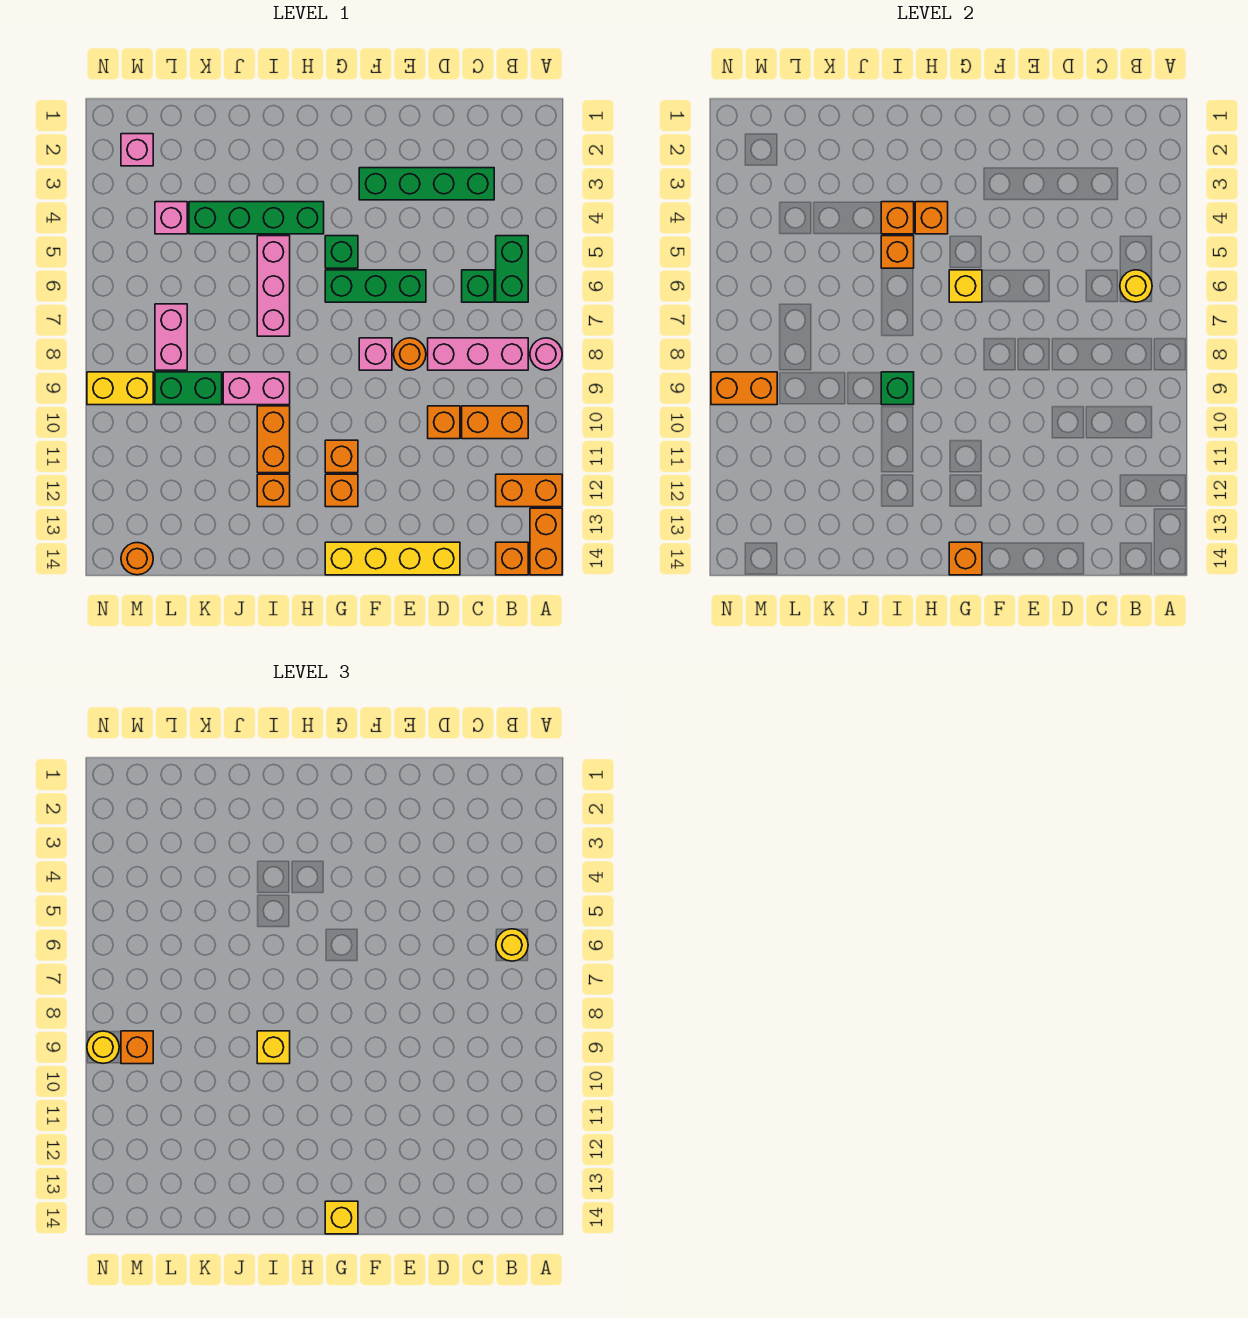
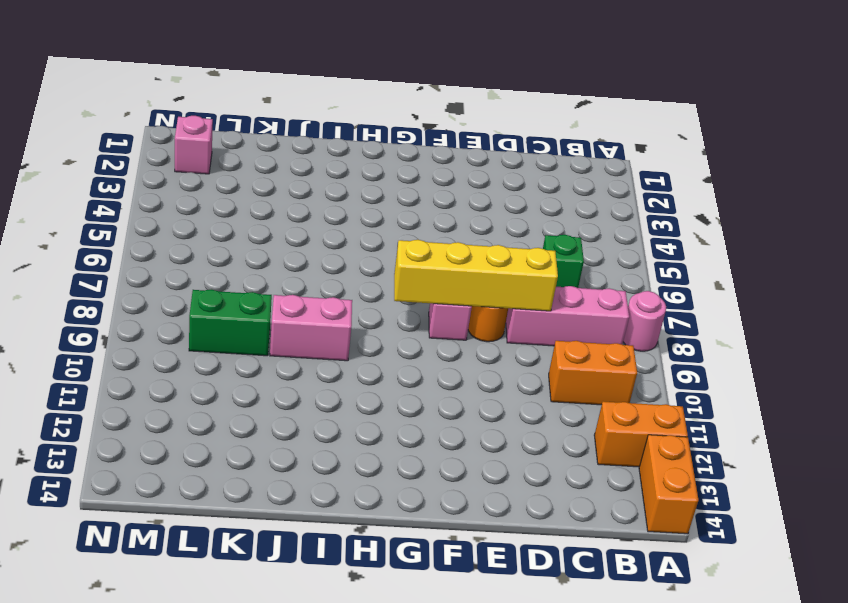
yellow 1x4 brick [394,240,558,311] -> yellow 1x4 brick moved to [325,542,460,575]
none -> green 1x2 brick [496,236,528,302]
none -> orange 1x1 brick [496,542,528,575]
none -> green 1x4 brick [359,168,494,200]
none -> orange 1x1 brick [428,406,460,439]

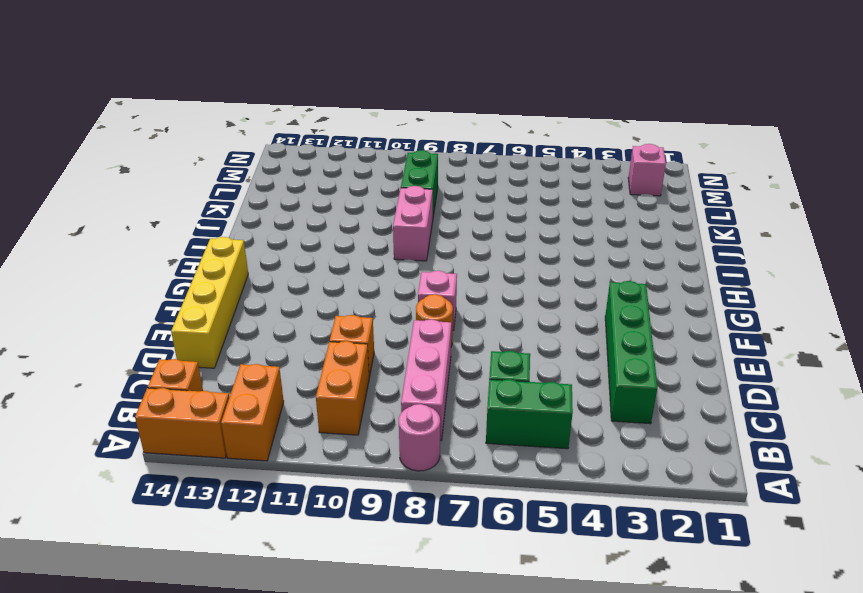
none -> green 1x3 brick [325,270,426,302]
none -> green 1x1 brick [325,236,358,268]
none -> orange 1x1 brick [325,440,358,473]
none -> orange 1x1 brick [325,474,358,507]

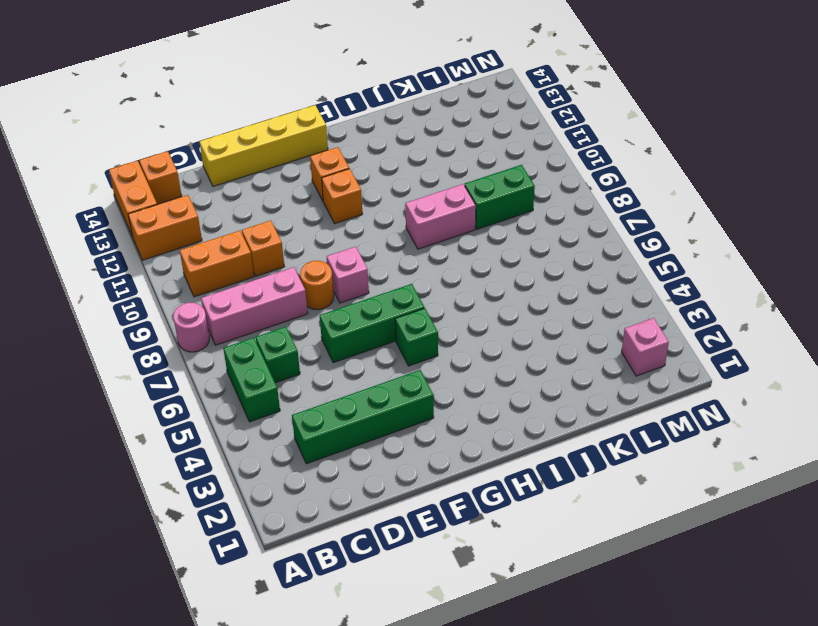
none -> green 1x4 brick [189,202,324,234]
none -> pink 1x3 brick [257,236,290,336]
none -> orange 1x2 brick [257,406,290,473]
none -> orange 1x1 brick [257,474,290,507]

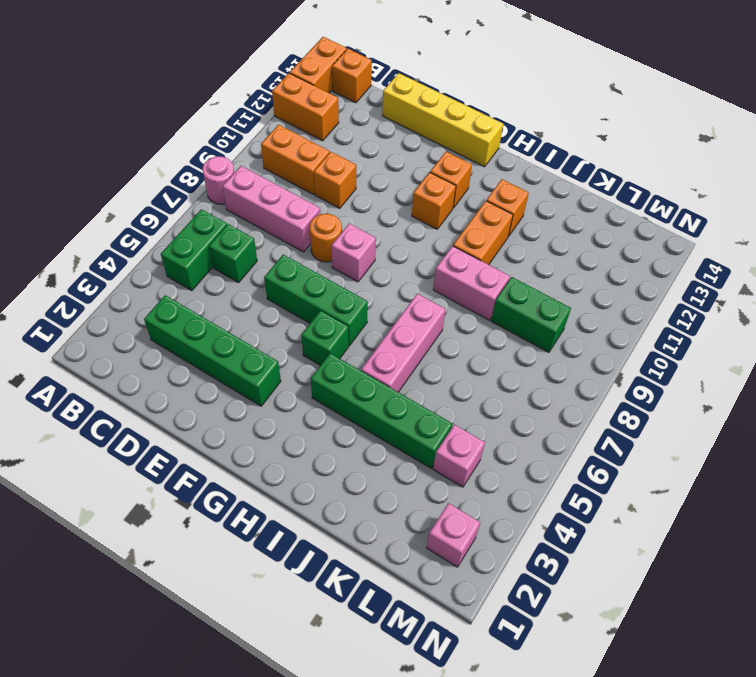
none -> pink 1x2 brick [155,304,187,370]
none -> yellow 1x2 brick [87,372,153,405]
none -> orange 1x1 round brick [121,543,153,575]
none -> yellow 1x1 round brick [1120,270,1152,302]

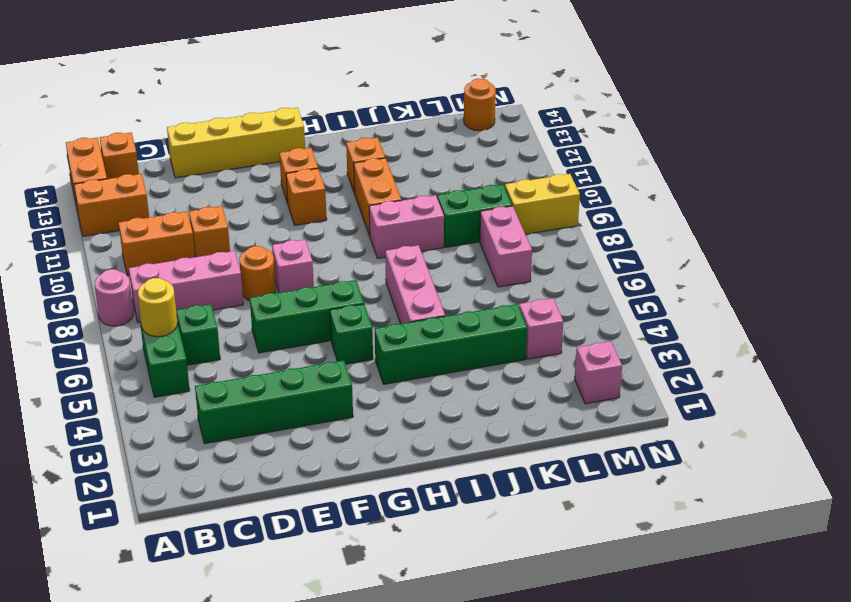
none -> yellow 1x1 brick [949,270,982,302]
none -> orange 1x1 brick [949,542,982,575]
none -> orange 1x1 brick [915,202,948,234]
none -> orange 1x1 brick [881,202,914,234]

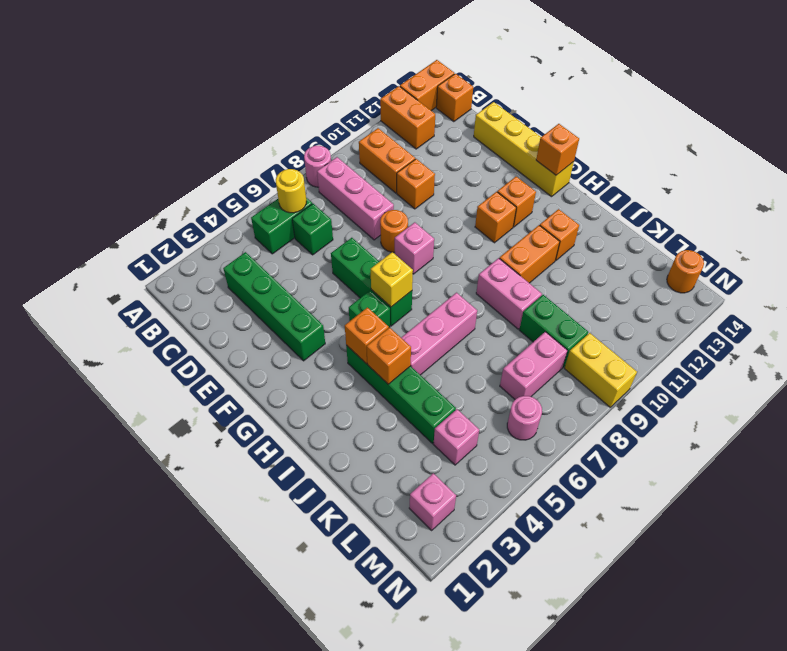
pink 1x1 round brick [507,396,542,440] -> none
none -> orange 1x1 brick [881,236,914,268]
none -> green 1x1 brick [881,372,914,405]
none -> orange 1x2 brick [711,372,777,405]
none -> yellow 1x1 round brick [496,929,528,961]

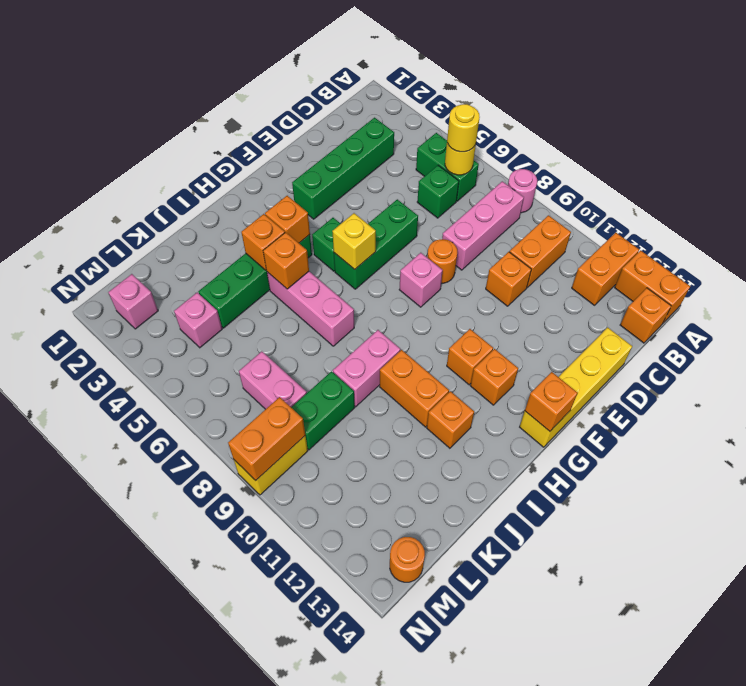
none -> green 1x1 brick [881,372,914,405]
none -> yellow 1x1 brick [325,1201,358,1234]
none -> yellow 1x1 brick [257,1031,290,1064]
none -> orange 1x1 brick [121,1031,153,1064]

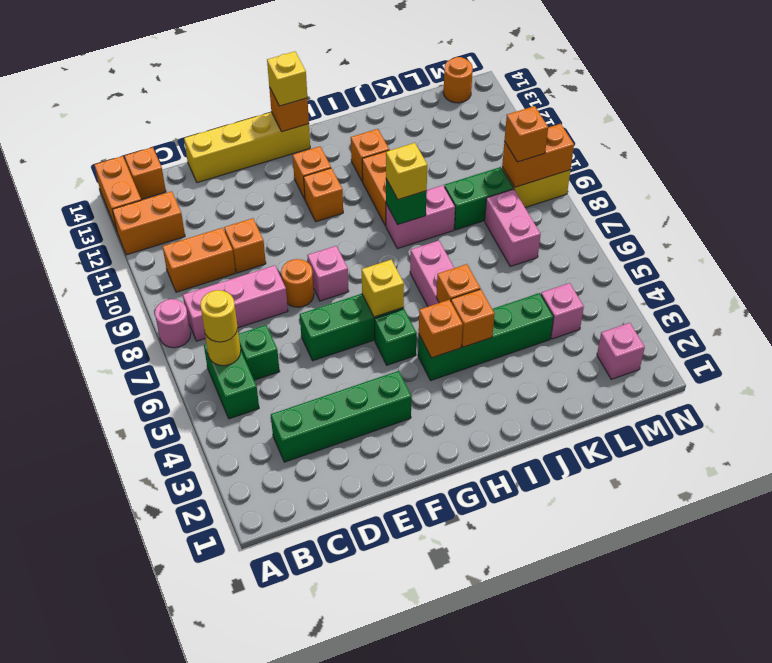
none -> yellow 1x1 round brick [87,1031,119,1063]

